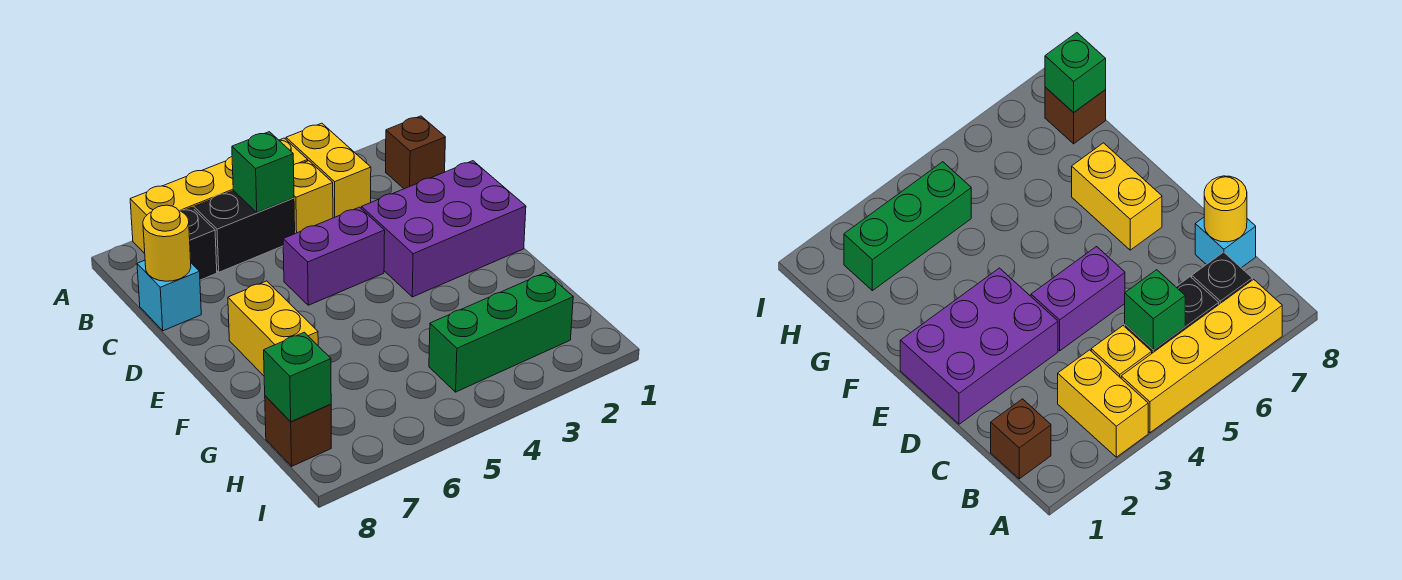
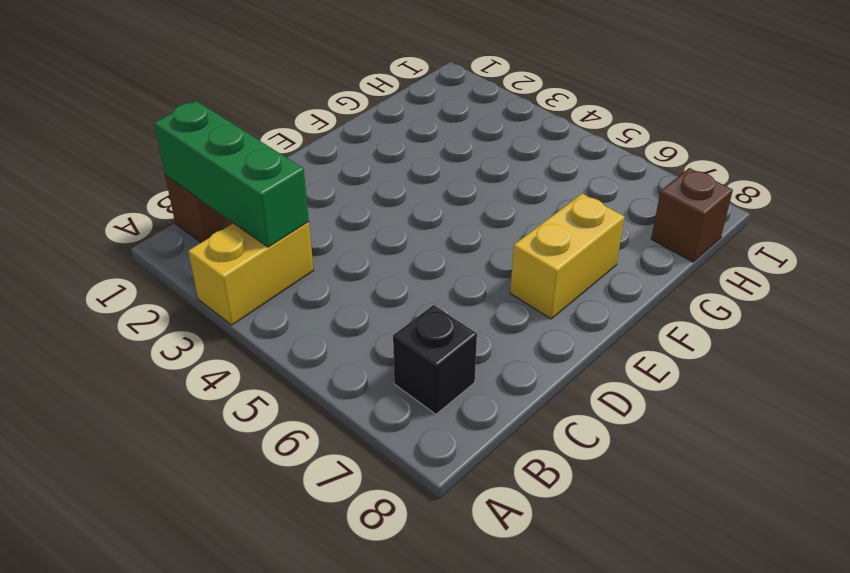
green 1x3 brick [154,101,309,247] -> green 1x3 brick moved to [429,273,573,392]
none -> yellow 1x4 brick [130,138,308,254]
none -> yellow 1x1 brick [294,161,333,234]
none -> black 1x2 brick [194,191,295,272]

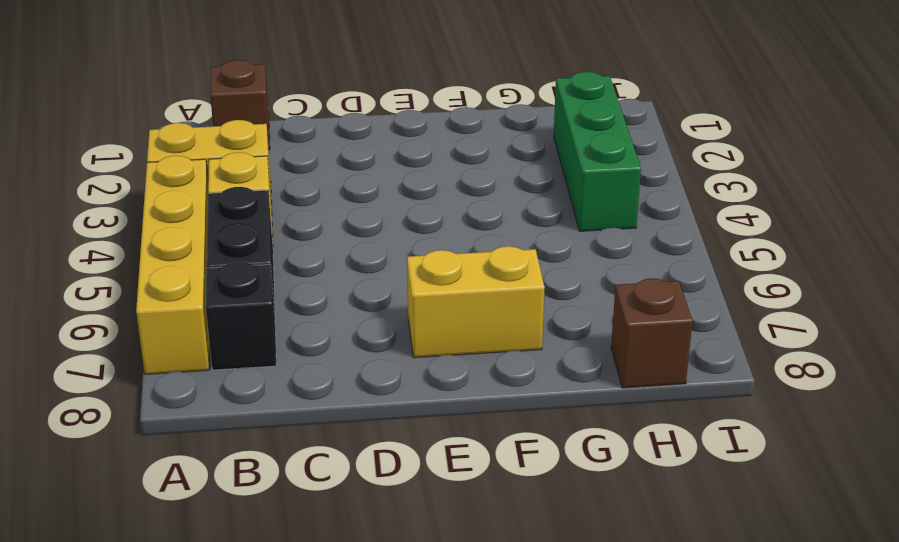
none -> cyan 1x1 brick [137,260,201,331]
none -> purple 2x3 brick [361,161,526,297]
none -> purple 1x2 brick [283,207,385,305]

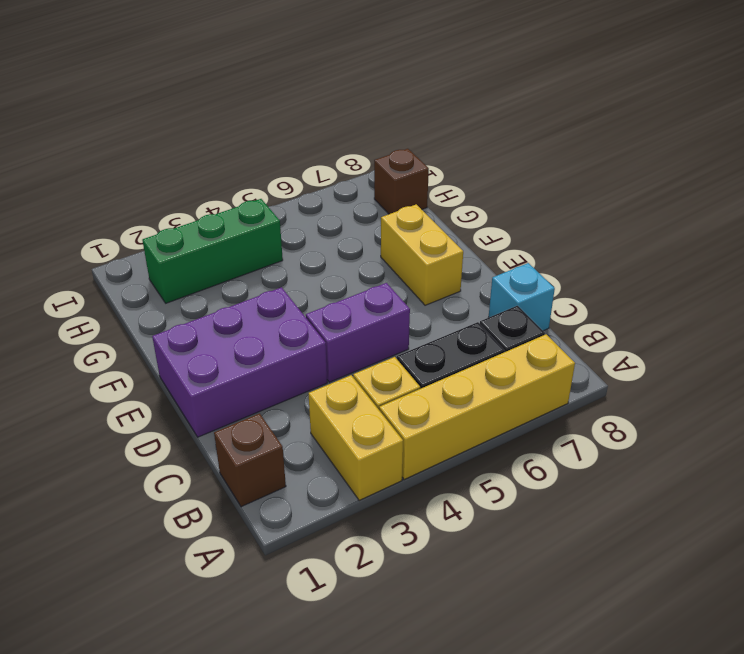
none -> green 1x1 brick [232,132,294,213]
none -> yellow 1x1 round brick [143,205,191,281]
none -> green 1x1 brick [264,332,331,422]

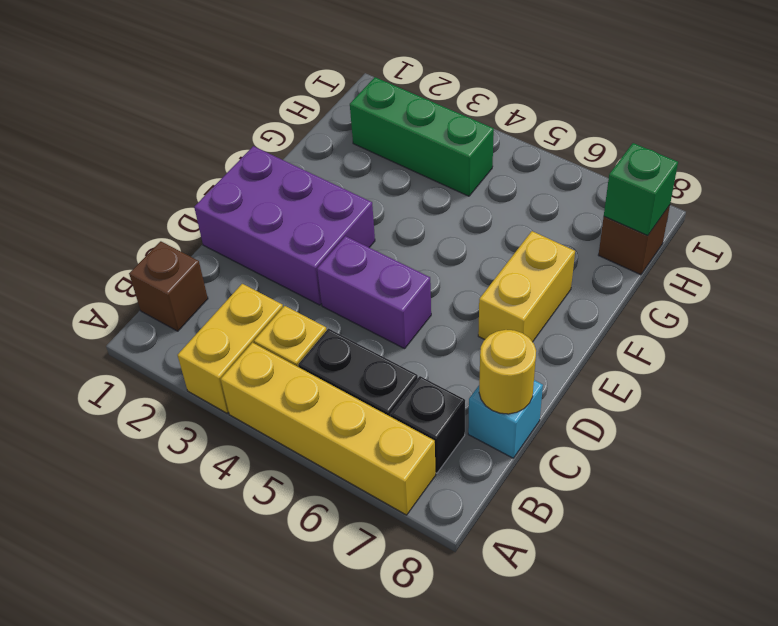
none -> green 1x1 brick [232,132,294,213]

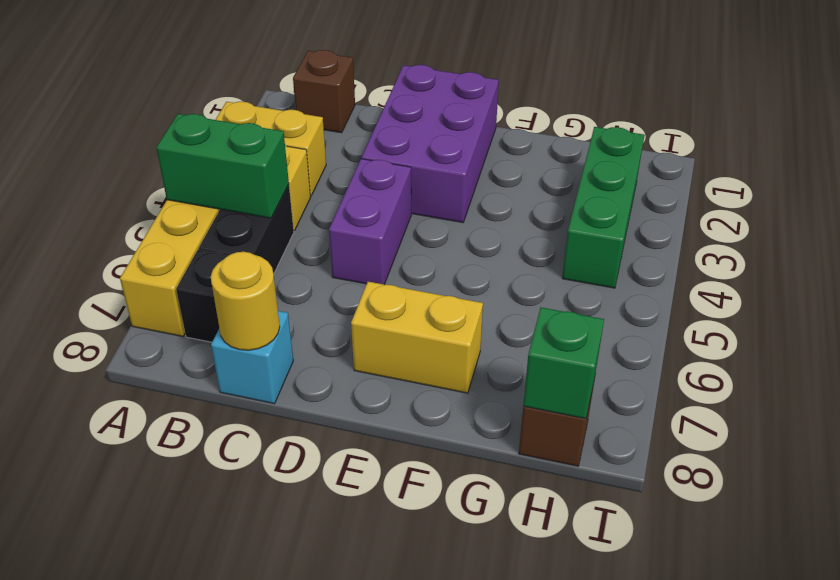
green 1x2 brick [156,114,289,218] -> green 1x1 brick [232,132,294,213]

